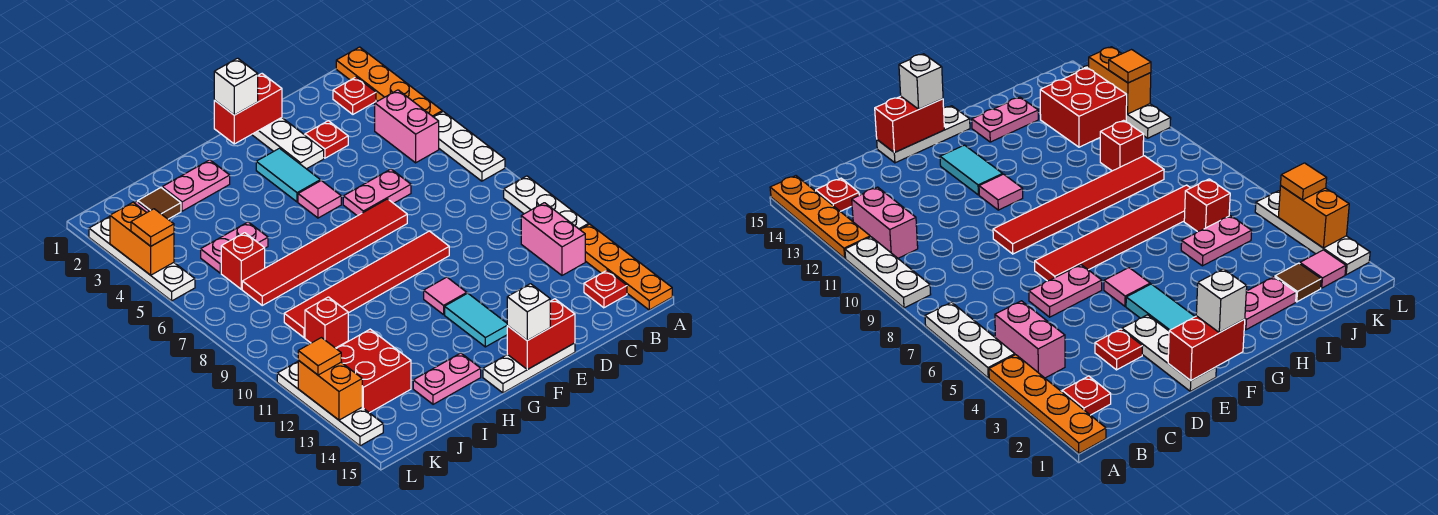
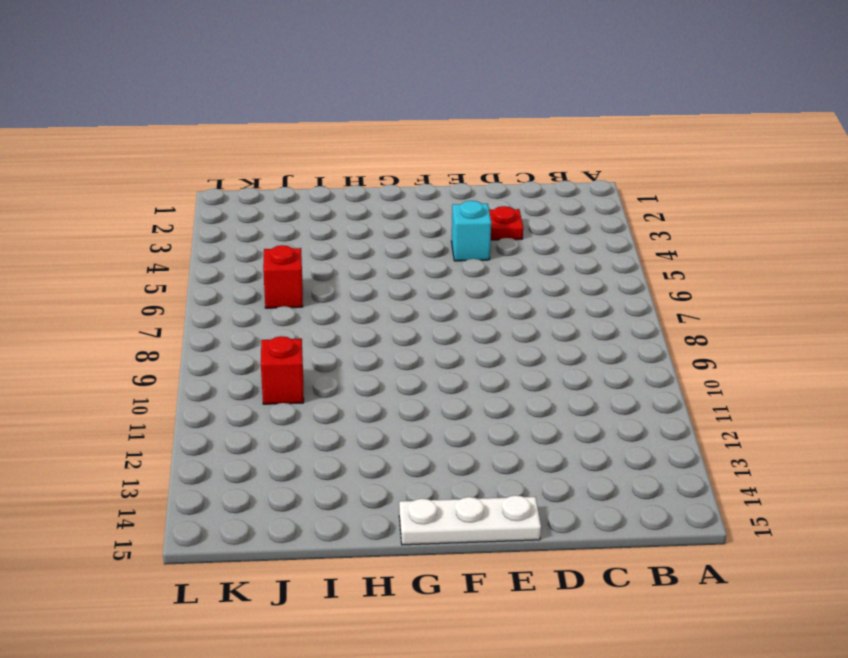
cyan 1x1 brick [451,201,491,261] -> none
none -> orange 1x4 plate [336,47,442,117]
none -> white 1x3 plate [434,112,505,181]
none -> white 1x3 plate [504,176,589,229]
none -> orange 1x4 plate [580,224,672,310]

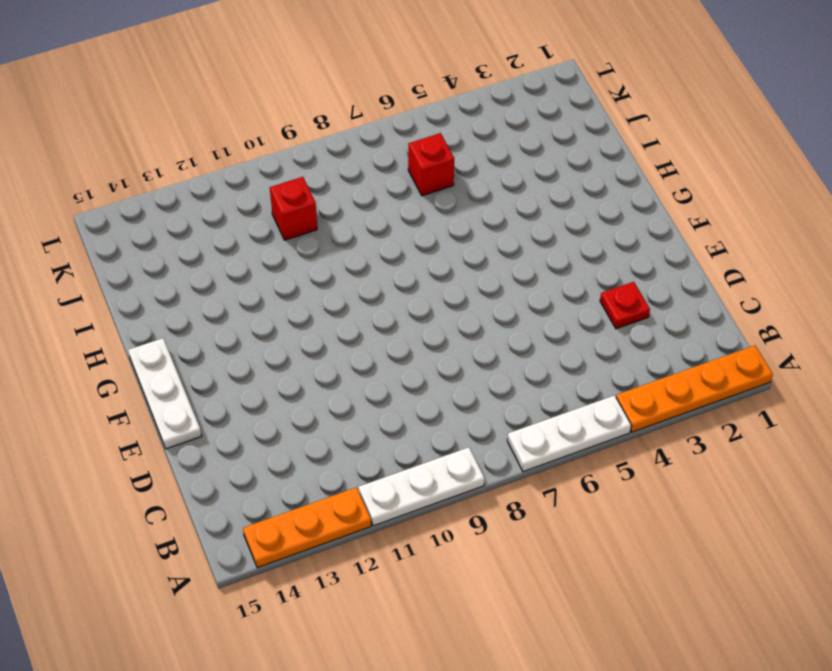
orange 1x3 plate [243,487,371,568] -> orange 1x4 plate [580,224,672,310]
none -> red 1x1 plate [333,77,376,114]
none -> pink 1x2 brick [375,90,439,163]
none -> pink 1x2 brick [521,203,585,275]
none -> red 1x1 plate [584,270,627,308]

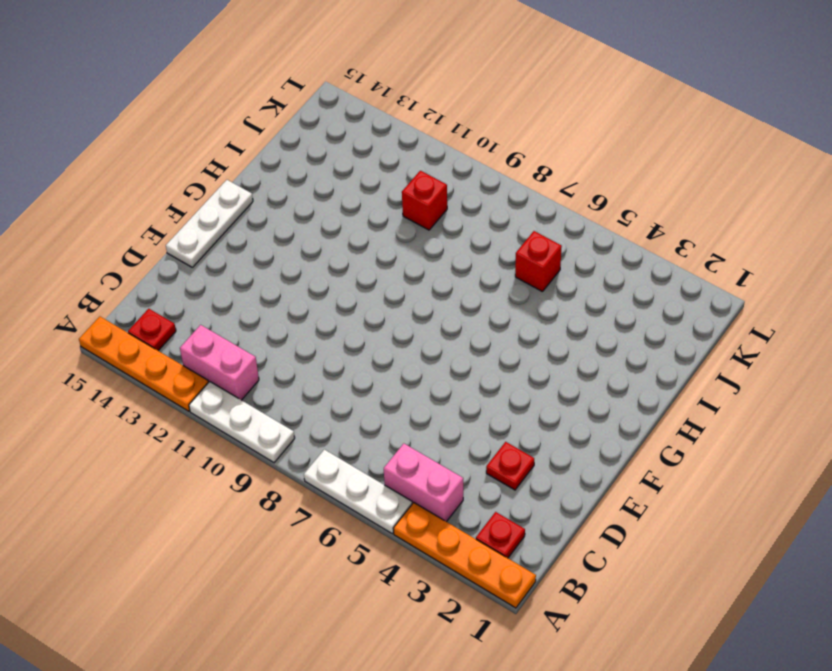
none -> pink 1x2 plate [343,169,411,216]
none -> white 1x3 plate [252,118,324,169]
none -> red 1x6 tile [242,199,407,305]
none -> red 1x6 tile [284,231,449,338]

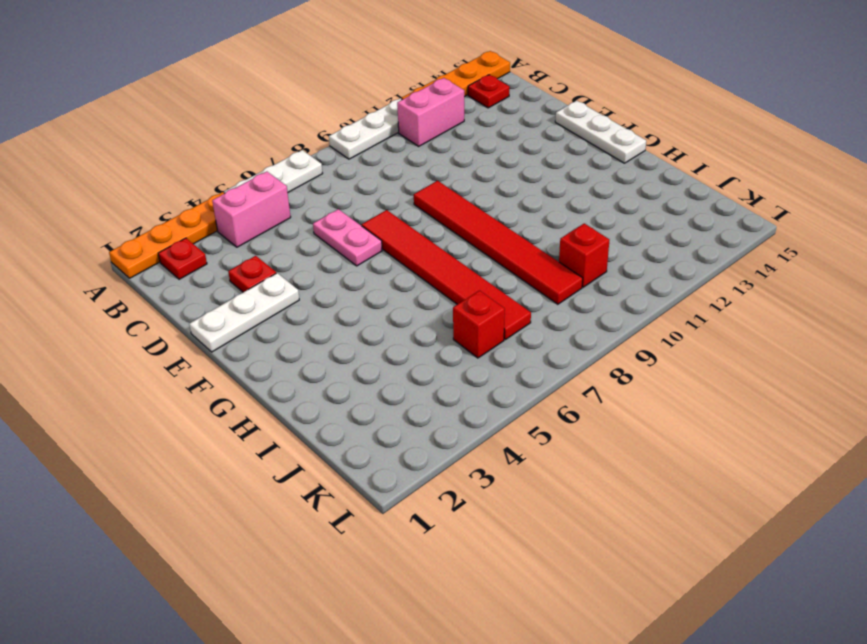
none -> cyan 1x2 tile [256,148,320,202]
none -> pink 1x1 tile [298,181,341,218]
none -> pink 1x1 tile [424,277,467,315]
none -> cyan 1x2 tile [445,293,508,347]

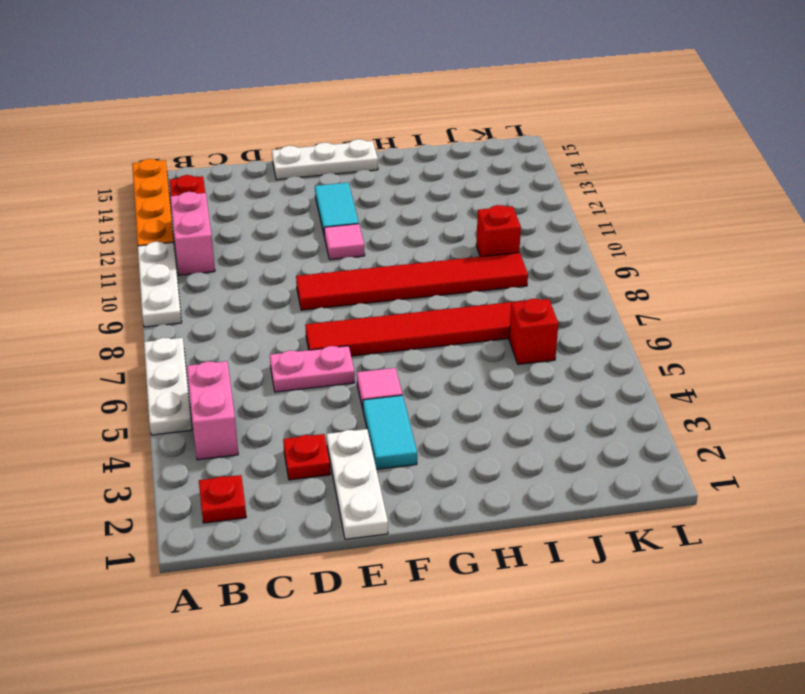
none -> orange 1x4 plate [336,47,442,117]
none -> pink 1x2 plate [162,160,230,211]
none -> pink 1x2 plate [413,353,481,404]
none -> pink 1x2 plate [201,222,268,273]

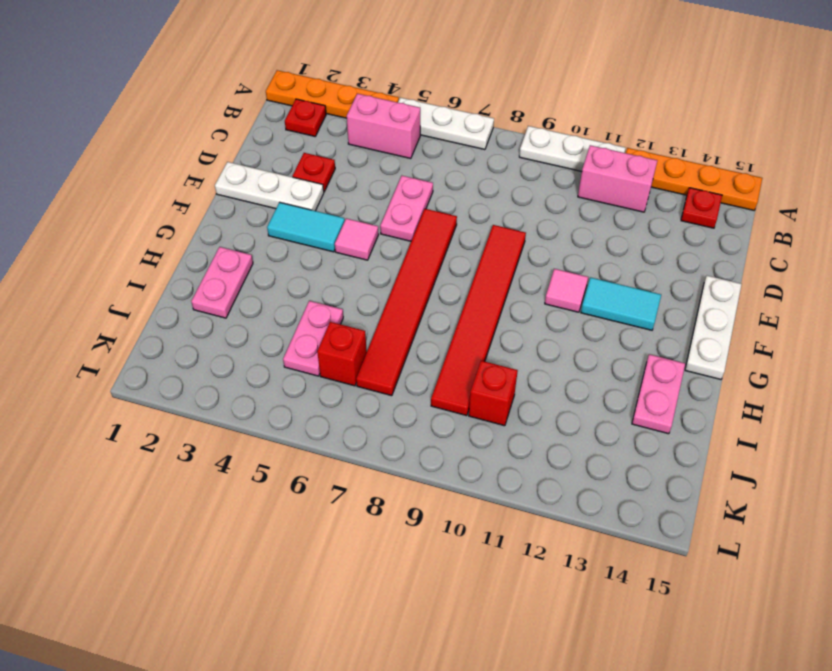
none -> brown 1x1 tile [138,188,181,219]
none -> red 2x2 brick [336,329,411,413]
none -> pink 1x1 tile [1300,250,1346,288]
none -> white 1x4 plate [89,217,195,301]

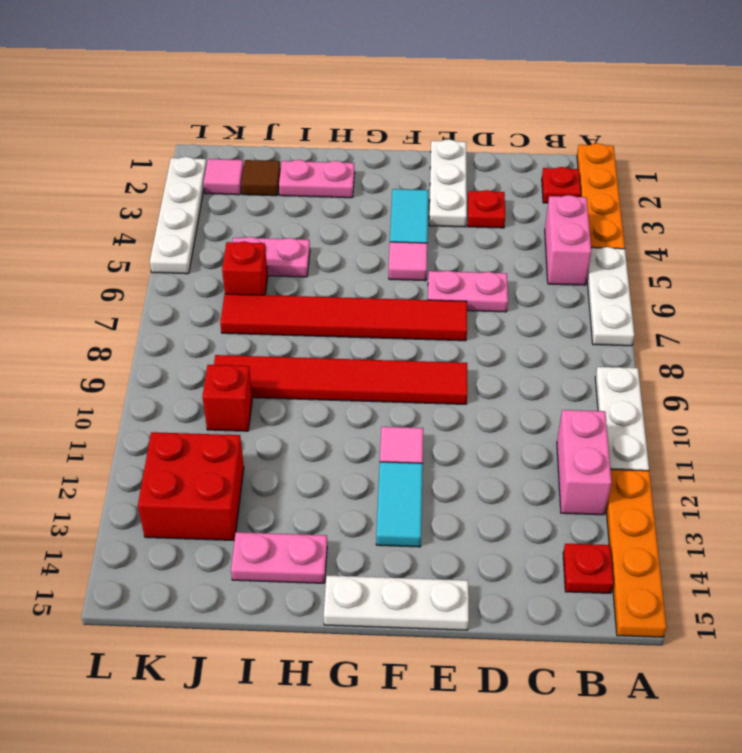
none -> white 1x4 plate [277,362,383,446]
none -> red 1x2 brick [214,74,282,144]
none -> red 1x2 brick [507,299,575,370]
none -> orange 1x2 brick [110,202,174,275]

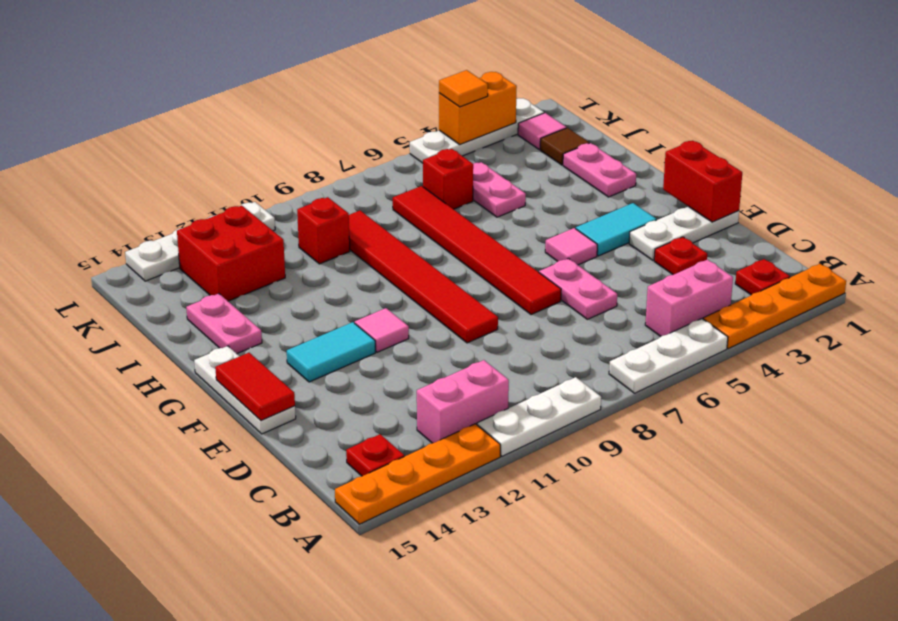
red 1x2 tile [215,353,295,420] -> red 1x2 brick [507,299,575,370]
none -> orange 1x2 brick [298,360,362,420]
none -> white 1x1 brick [214,58,258,115]
none -> white 1x1 brick [507,284,550,341]
none -> orange 1x1 tile [298,338,341,375]

